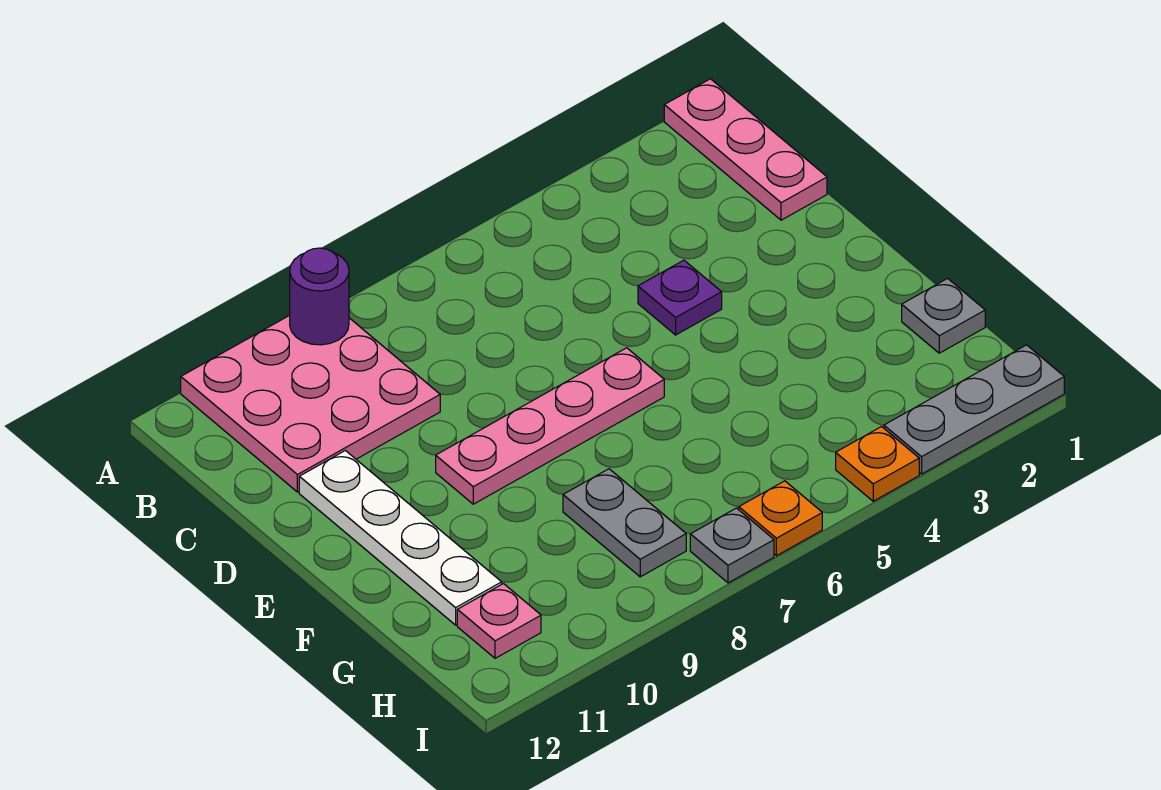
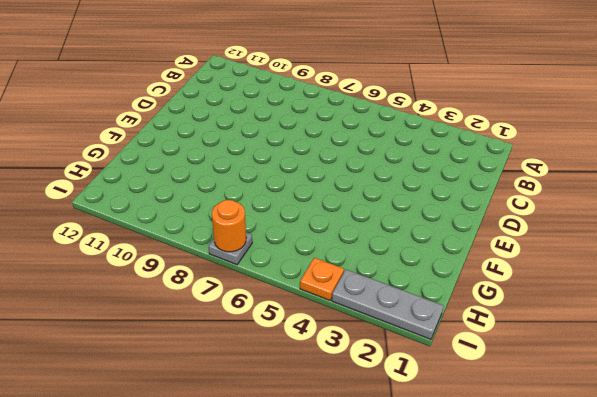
orange 1x1 round brick [212,200,246,252] -> none
none -> pink 1x3 plate [664,79,827,220]
none -> pink 3x3 plate [181,315,440,492]
none -> purple 1x1 plate [638,260,722,335]

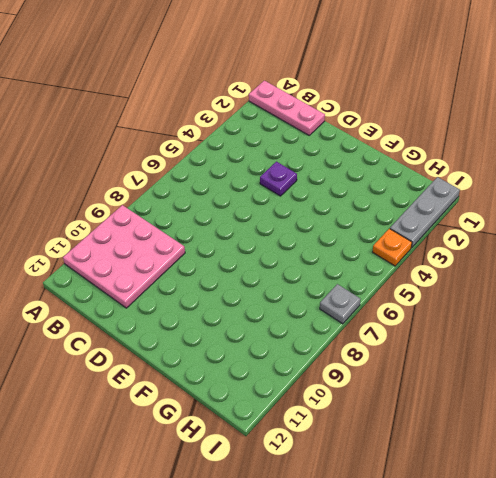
none -> white 1x4 plate [299,451,502,625]
none -> pink 1x4 plate [436,348,664,504]
none -> grey 1x1 plate [902,278,985,353]

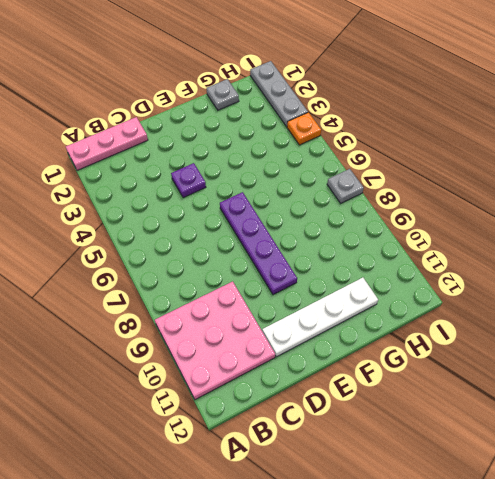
purple 1x4 plate [220,192,297,295] -> pink 1x4 plate [436,348,664,504]
none -> grey 1x2 plate [563,469,686,577]
none -> pink 1x1 plate [457,584,541,658]
none -> orange 1x1 plate [739,481,822,556]

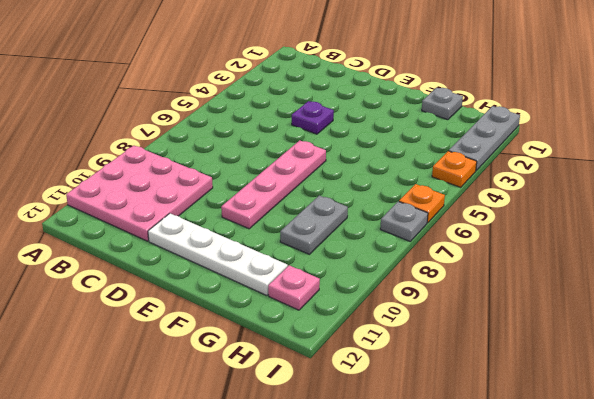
grey 1x2 plate [280,195,348,254] -> grey 1x2 plate turned to [563,469,686,577]
none -> pink 1x3 plate [664,79,827,220]
none -> purple 1x1 round brick [290,248,349,345]

